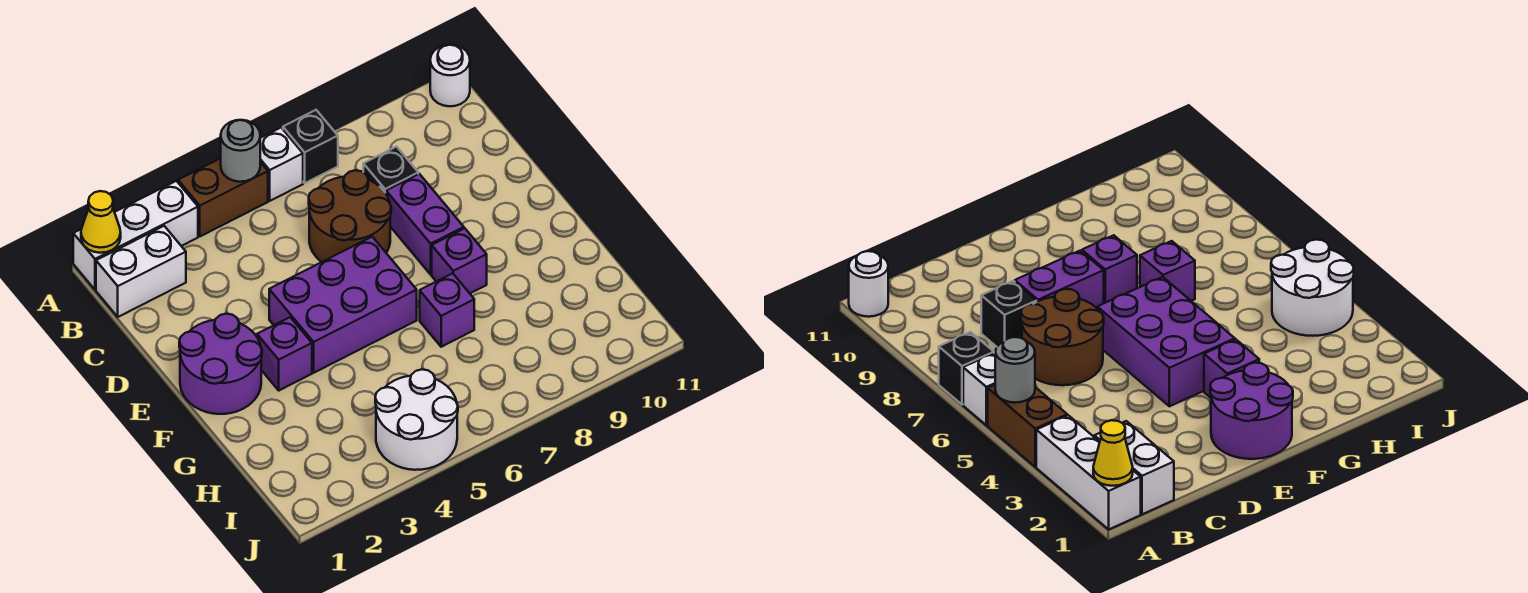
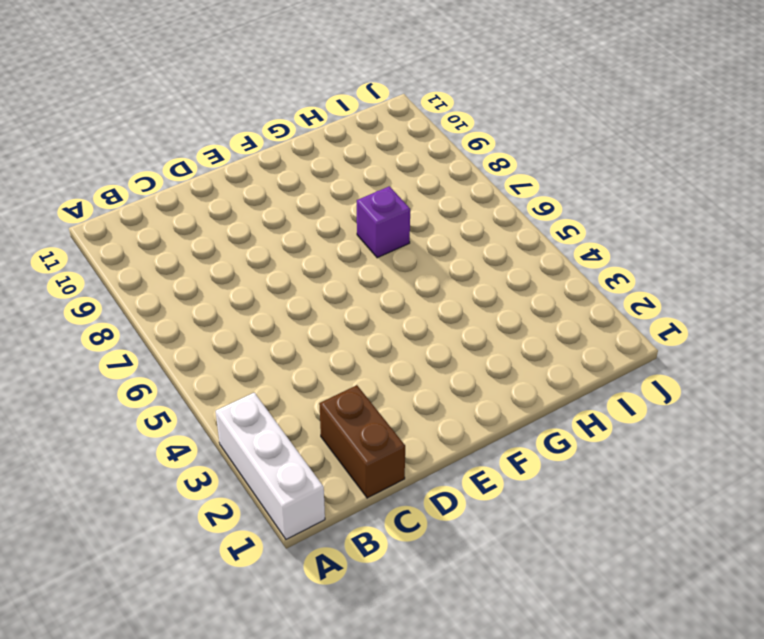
brown 1x2 brick [319,385,405,498] -> brown 1x2 brick moved to [178,158,268,236]
none -> white 1x1 brick [260,128,303,201]
none -> black 1x1 brick [283,110,338,183]
none -> white 1x1 round brick [430,45,470,106]

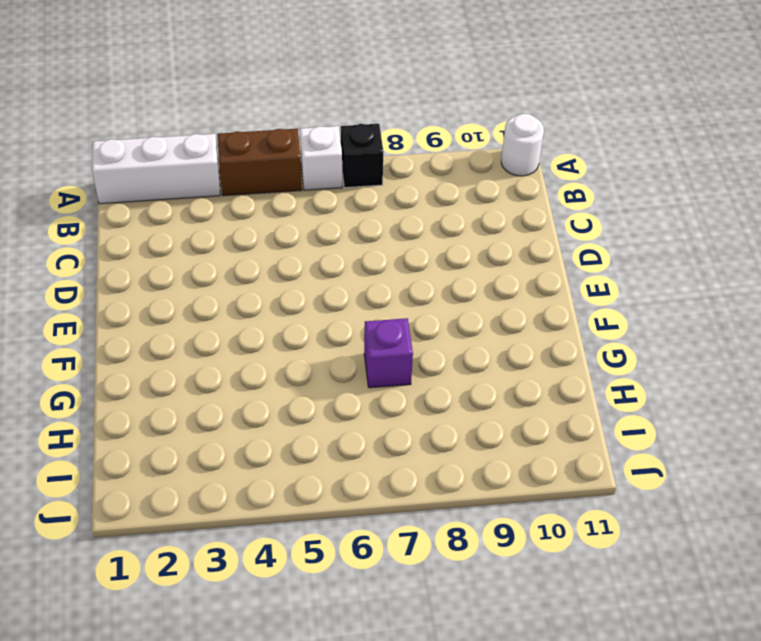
none -> white 1x2 brick [96,226,186,317]
none -> brown 2x2 round brick [309,170,391,262]
none -> black 1x1 brick [363,147,418,193]

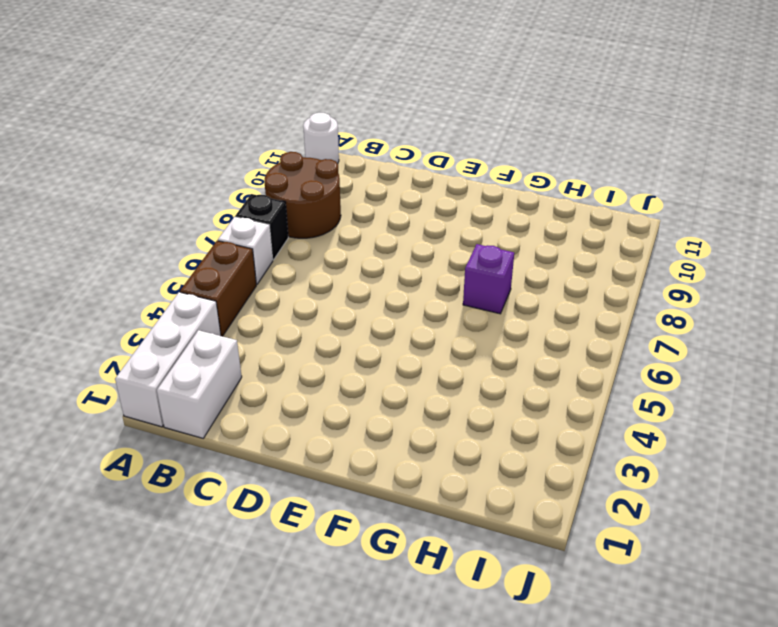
brown 2x2 round brick [265,152,341,238] -> brown 2x2 round brick moved to [309,170,391,262]
none -> black 1x1 brick [363,147,418,193]
none -> purple 1x2 brick [386,174,464,274]
none -> purple 2x2 round brick [179,314,262,414]

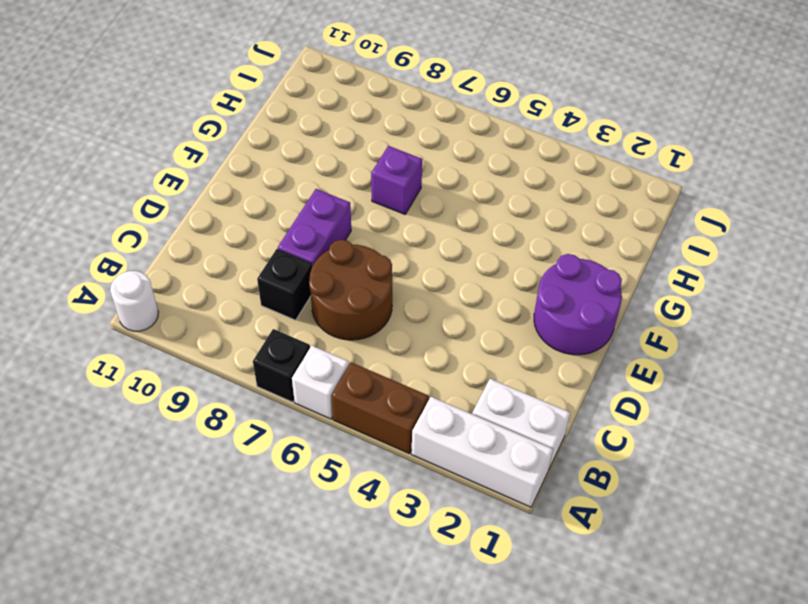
none -> purple 2x3 brick [269,237,417,373]
none -> purple 1x1 brick [257,317,312,390]
none -> purple 1x1 brick [432,228,487,293]

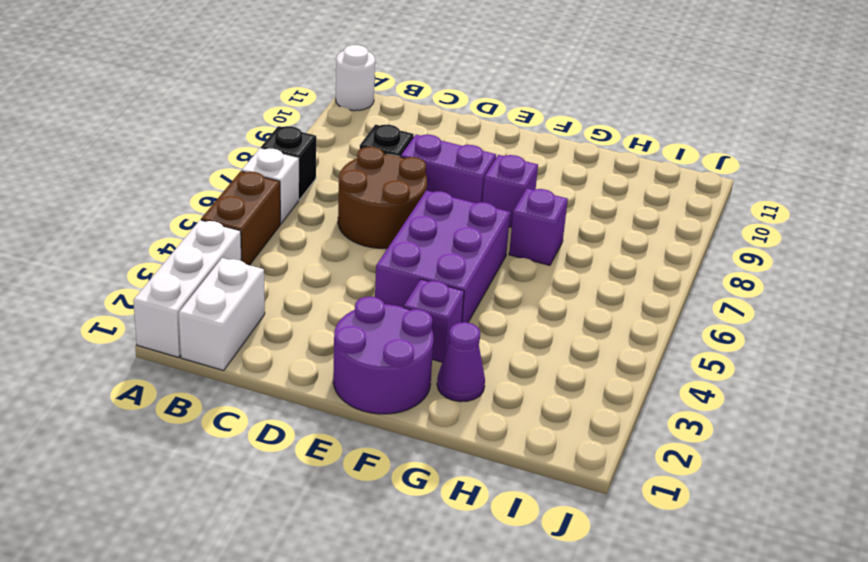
purple 1x1 cone [437,322,485,402] -> none
none -> white 2x2 round brick [375,369,458,470]
none -> yellow 1x1 cone [81,191,121,253]
none -> grey 1x1 round brick [221,120,260,182]

